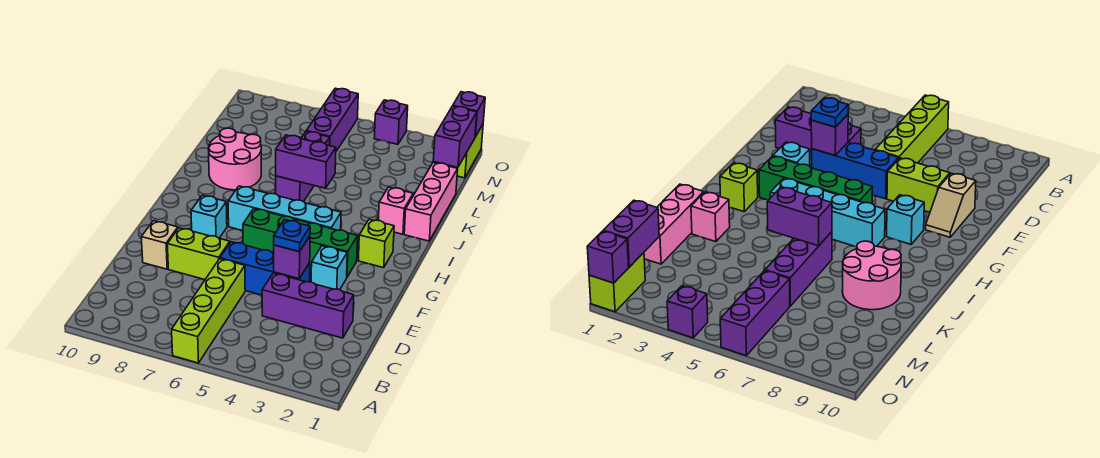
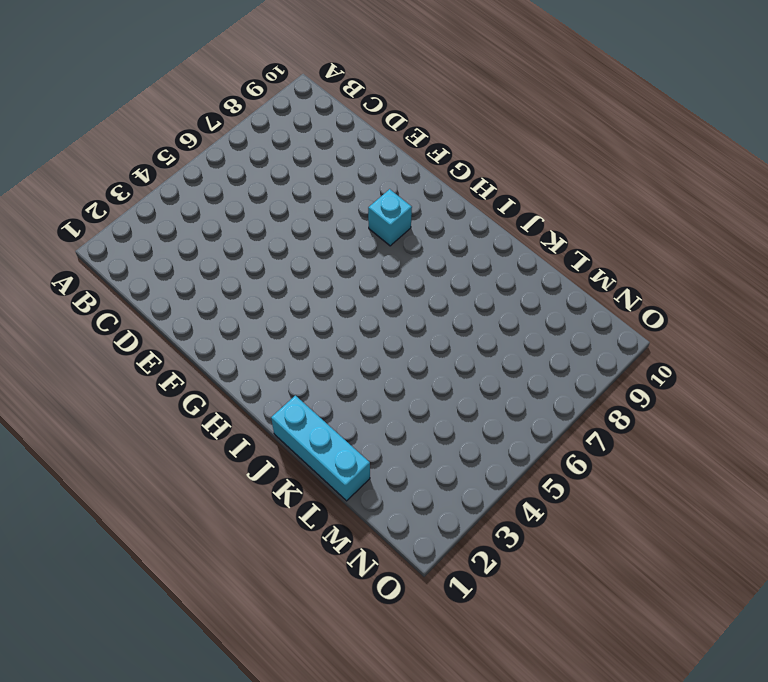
cyan 1x3 brick [271,396,370,501] -> pink 1x3 brick [404,163,458,241]
none -> lime 1x4 brick [172,259,245,363]
none -> purple 1x3 brick [262,273,354,338]
none -> blue 1x3 brick [220,242,310,295]

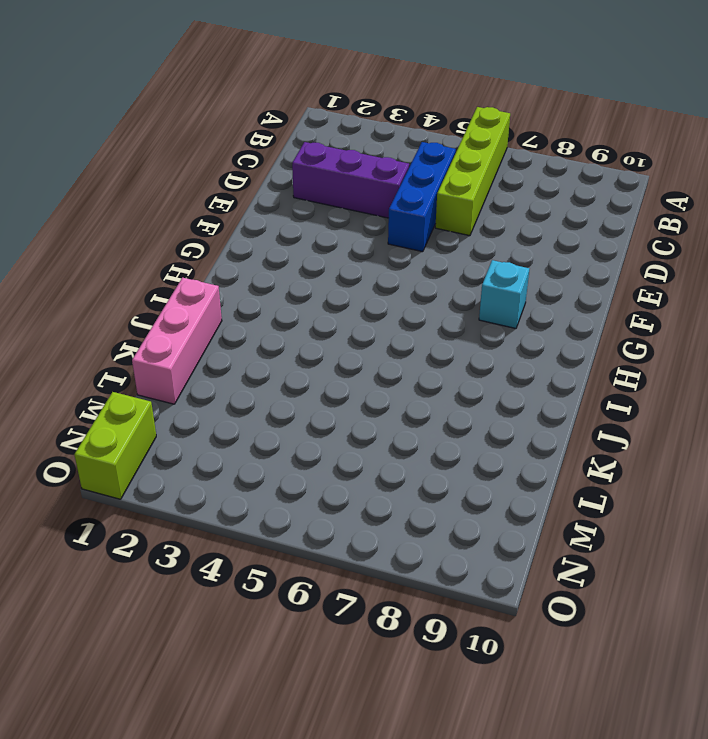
blue 1x3 brick [388,142,456,252] -> blue 1x3 brick turned to [220,242,310,295]
none -> lime 1x2 brick [167,228,230,280]
none -> tan 1x2 slope [141,221,179,269]
none -> cyan 1x1 brick [311,246,347,290]

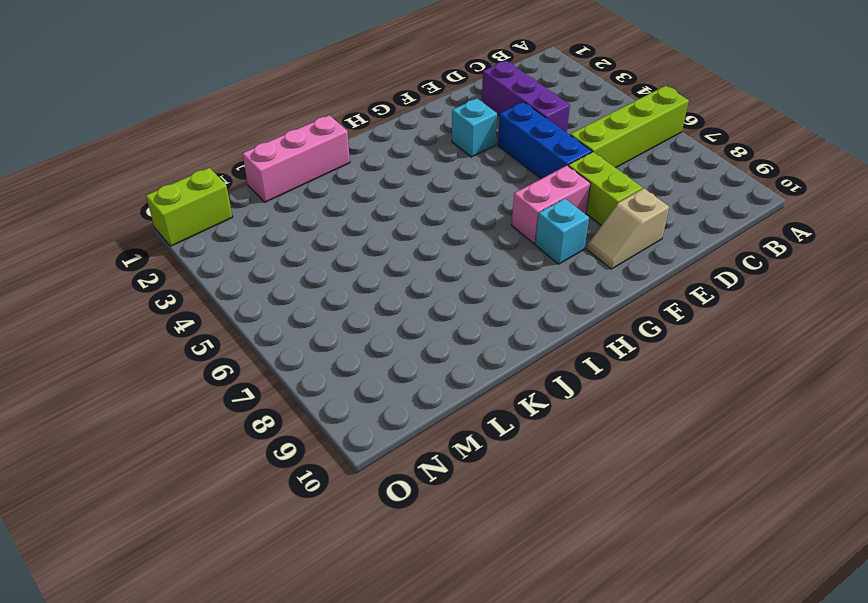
pink 1x2 brick [512,166,591,244] -> none
none -> green 1x4 brick [243,209,358,277]
none -> lime 1x1 brick [358,219,394,268]
none -> cyan 1x4 brick [228,186,341,231]

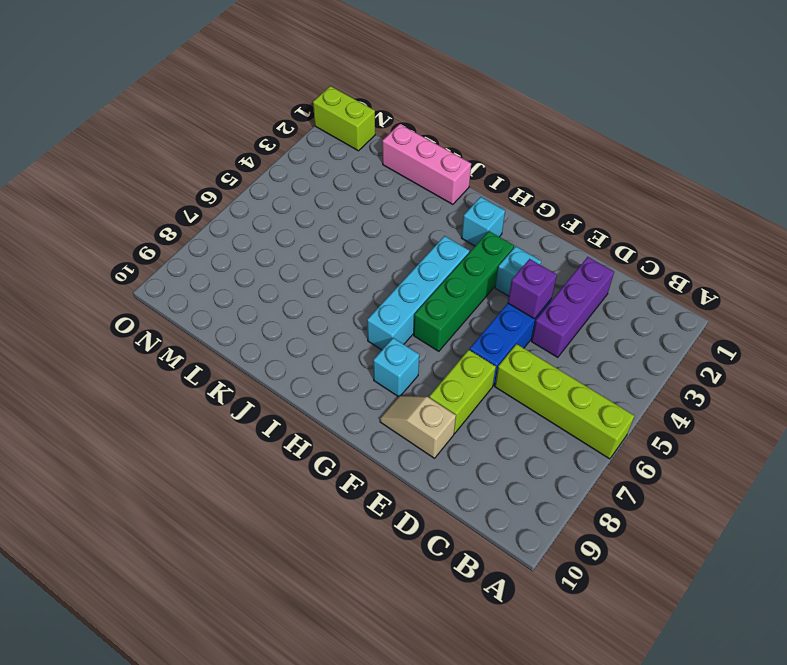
cyan 1x1 brick [462,197,505,246] -> lime 1x1 brick [358,219,394,268]
none -> pink 1x1 brick [378,187,413,234]
none -> purple 1x3 brick [276,131,330,202]
none -> pink 2x2 round brick [208,128,261,190]

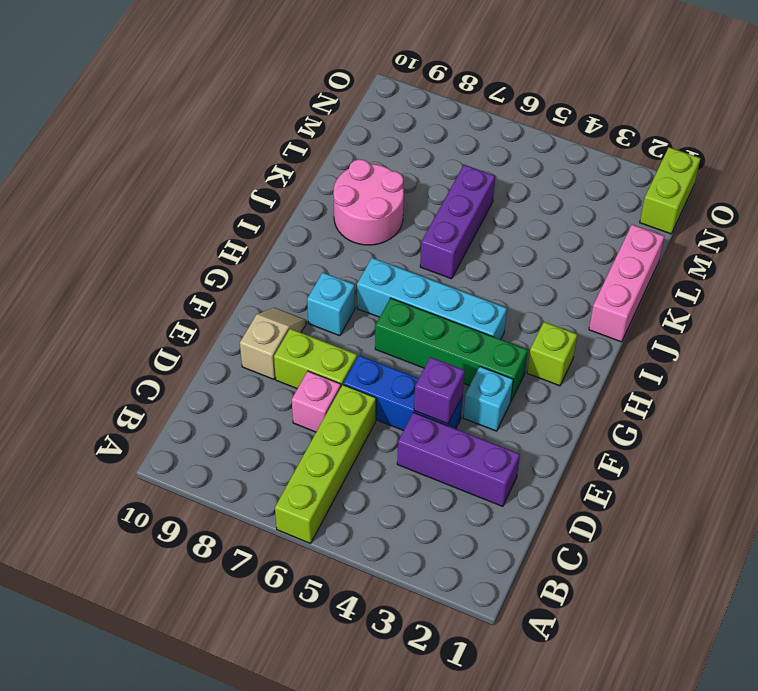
pink 1x1 brick [292,371,341,432] -> pink 1x1 brick moved to [378,187,413,234]
none -> purple 1x3 brick [307,88,358,151]
none -> purple 1x1 brick [374,100,408,144]
none -> purple 1x2 brick [276,135,336,188]

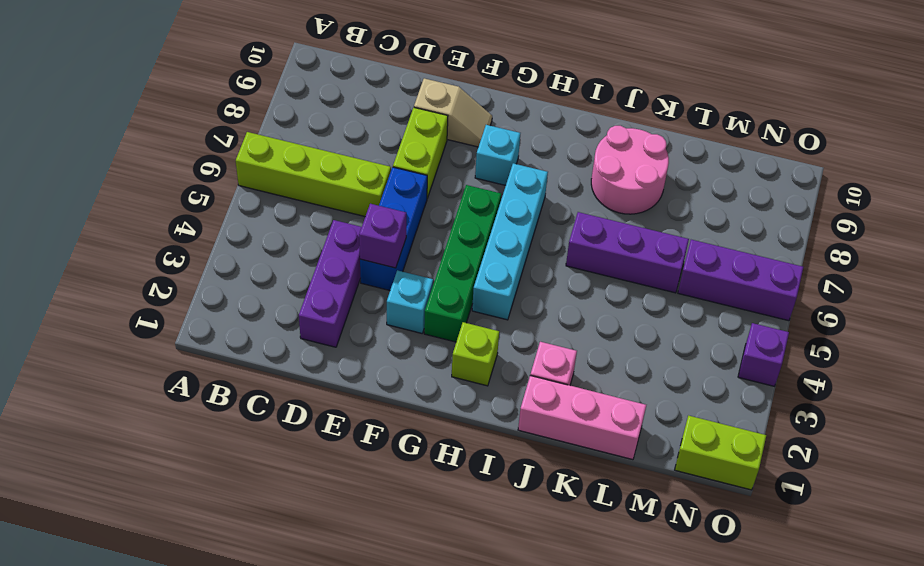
none -> purple 1x2 brick [276,135,336,188]
none -> purple 1x2 brick [433,106,477,167]
none -> purple 1x1 brick [453,92,485,137]

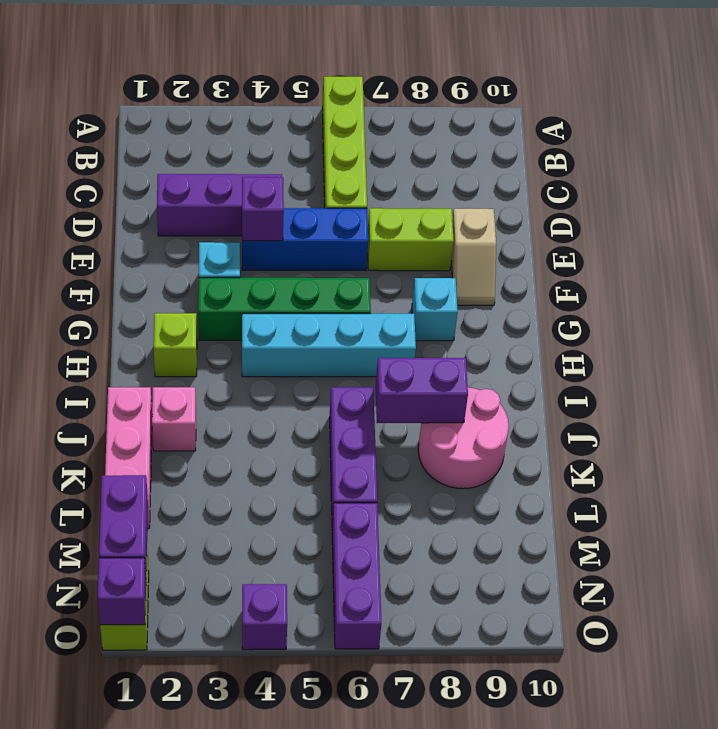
purple 1x2 brick [376,358,468,423] -> purple 1x2 brick moved to [276,135,336,188]
none -> blue 1x1 plate [274,220,310,252]

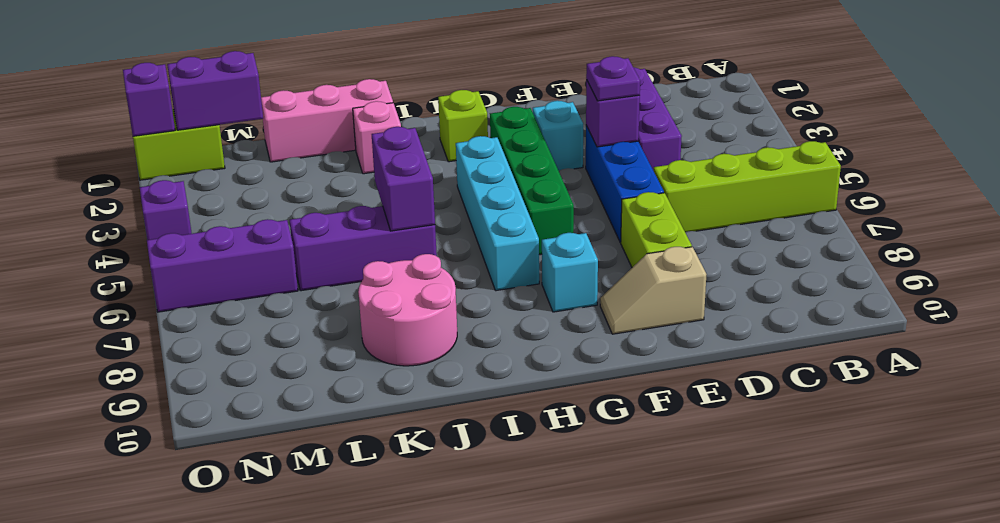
purple 1x1 plate [586,56,640,101] -> blue 1x1 plate [274,220,310,252]

